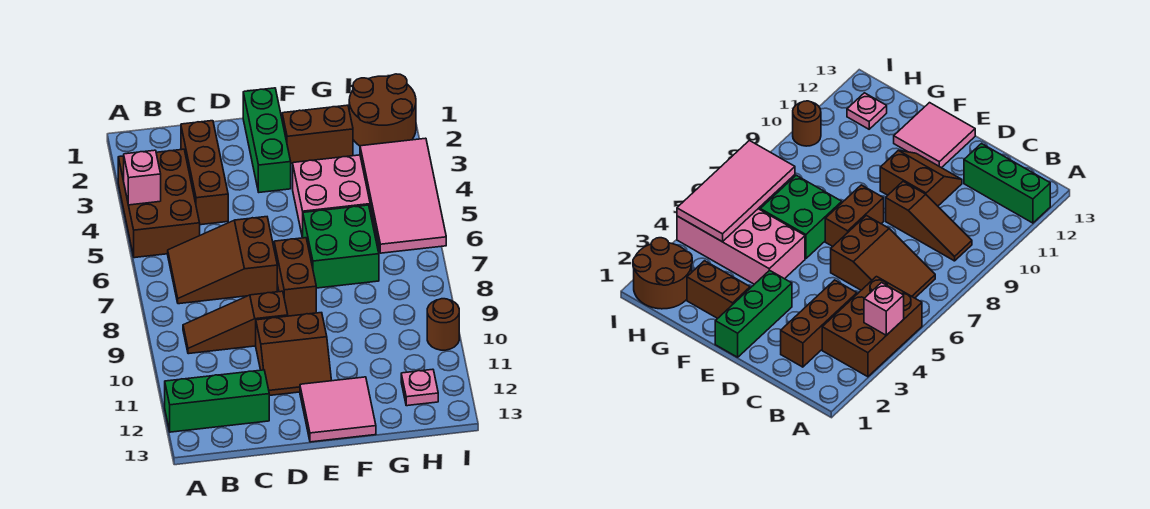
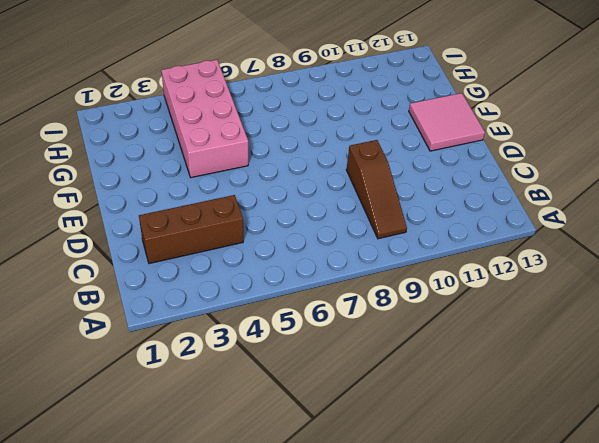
none -> brown 2x3 brick [118,149,200,258]
none -> green 1x3 brick [165,370,269,432]
none -> brown 2x3 slope [168,217,277,304]

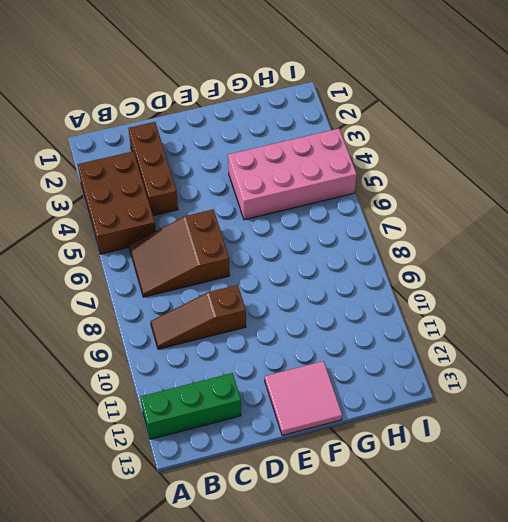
none -> brown 2x2 slope [256,313,332,396]
none -> green 1x3 brick [243,88,291,192]
none -> brown 1x2 brick [274,238,316,316]

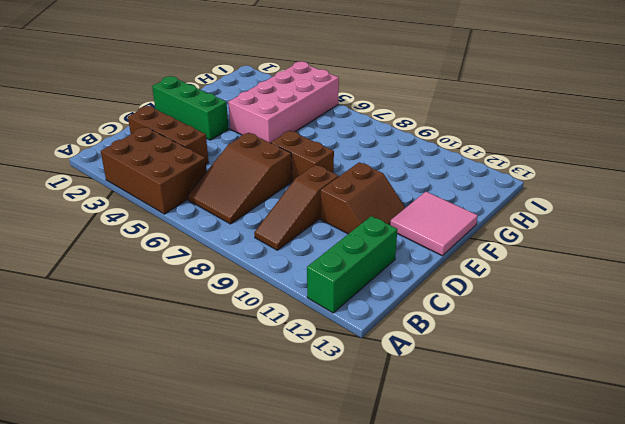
none -> brown 1x2 brick [282,105,353,163]
none -> green 2x2 brick [303,205,379,288]
none -> brown 2x2 round brick [349,74,416,146]

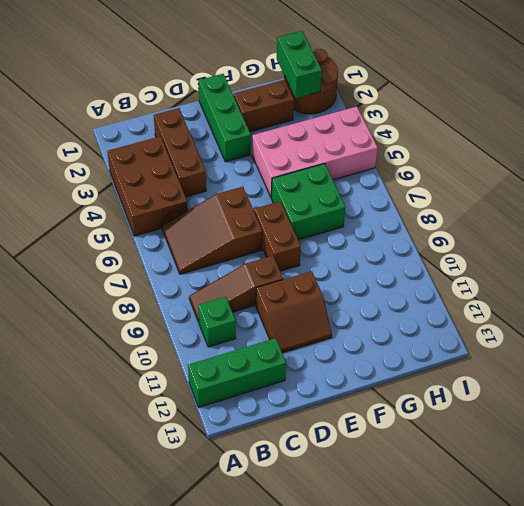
green 1x1 brick [198,297,236,347] -> none
green 1x2 brick [277,31,322,98] -> none
none -> pink 2x2 tile [300,377,376,442]
none -> pink 1x1 plate [401,369,438,406]
none -> brown 1x1 round brick [427,299,459,350]

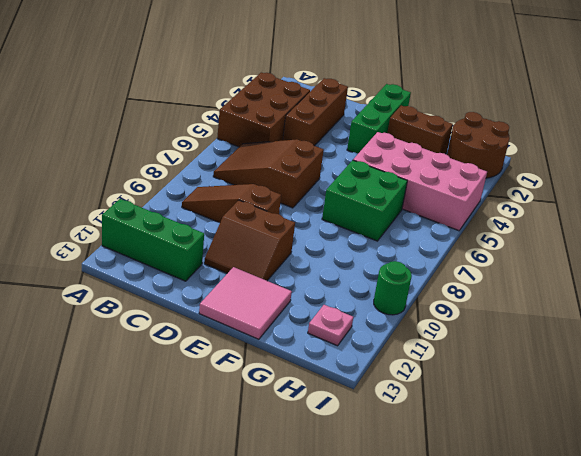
green 1x1 round brick [374,261,412,315] -> brown 1x1 round brick [427,299,459,350]
none -> brown 1x2 brick [274,238,316,316]
none -> pink 1x1 brick [124,150,161,205]
none -> pink 2x4 tile [360,138,446,253]

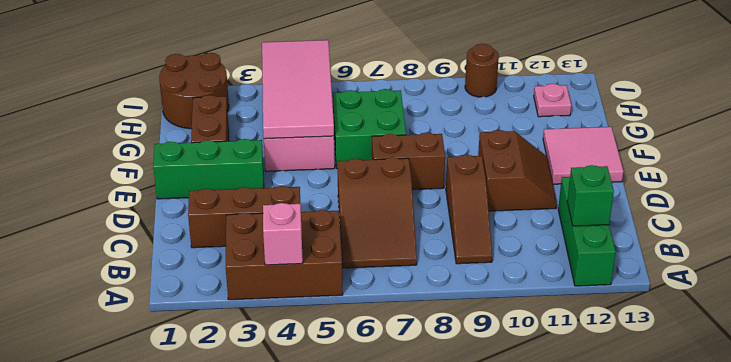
green 1x1 brick [567,165,614,226] -> none
pink 2x4 tile [262,40,334,139] -> pink 2x4 tile turned to [360,138,446,253]

